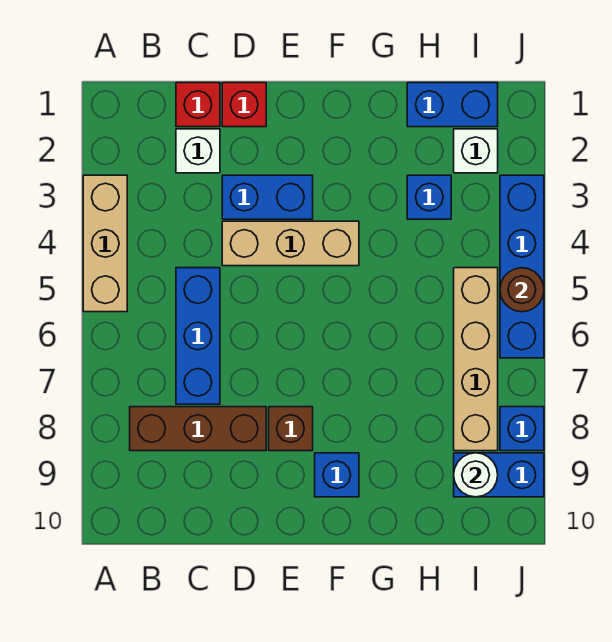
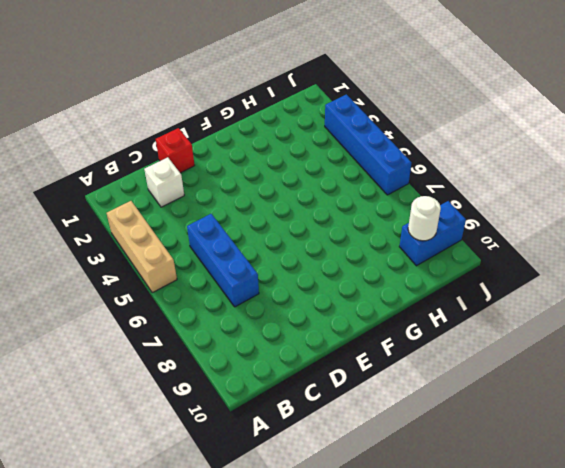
none -> brown 1x3 brick [130,407,266,451]
none -> red 1x1 brick [176,83,220,127]
none -> blue 1x2 brick [222,175,313,219]

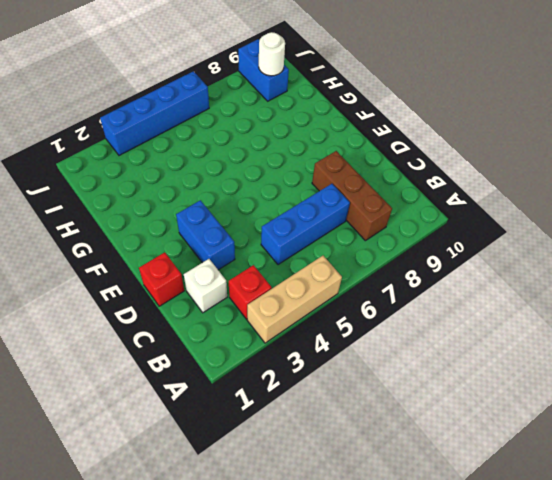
red 1x1 brick [229,265,272,319] -> red 1x1 brick moved to [176,83,220,127]
none -> tan 1x3 brick [222,221,359,266]
none -> brown 1x1 brick [269,407,313,451]
none -> blue 1x1 brick [315,453,359,497]

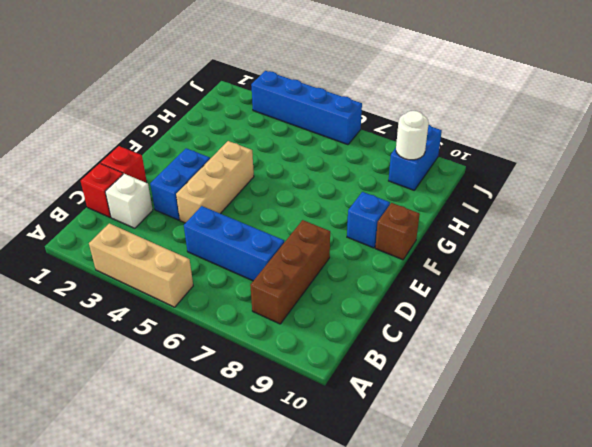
brown 1x1 brick [375,203,420,260] -> brown 1x1 brick moved to [269,407,313,451]
none -> blue 1x2 brick [407,83,498,127]
none -> blue 1x1 brick [407,175,451,219]
none -> white 1x1 brick [454,129,498,173]

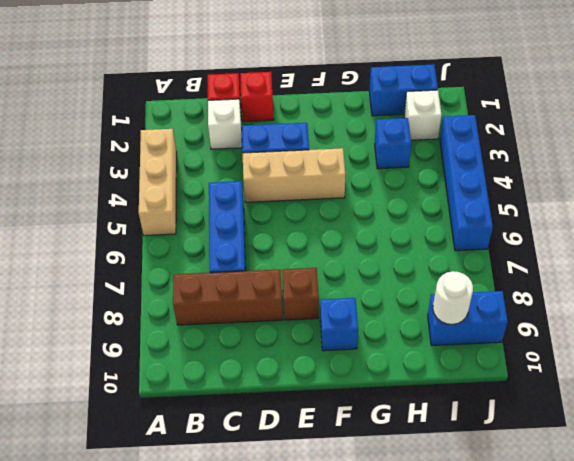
none -> tan 1x4 brick [454,268,498,451]
none -> blue 1x1 brick [500,407,544,451]
none -> brown 1x1 round brick [500,268,544,312]

